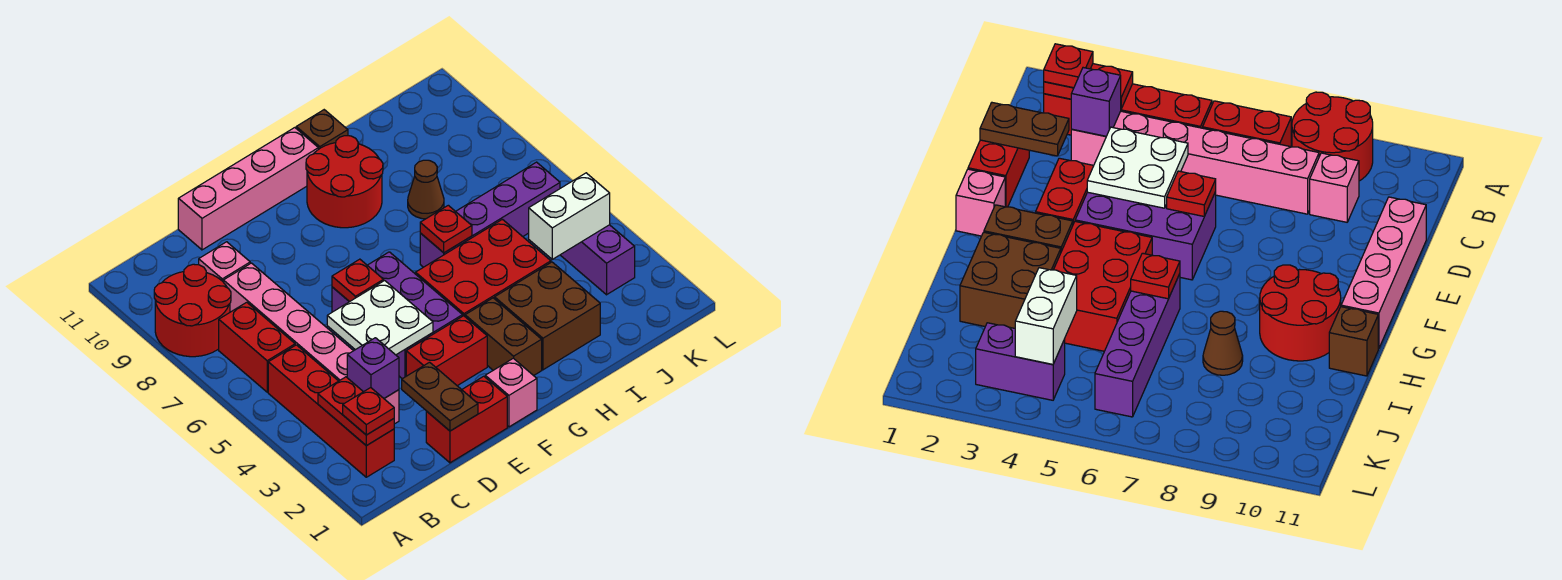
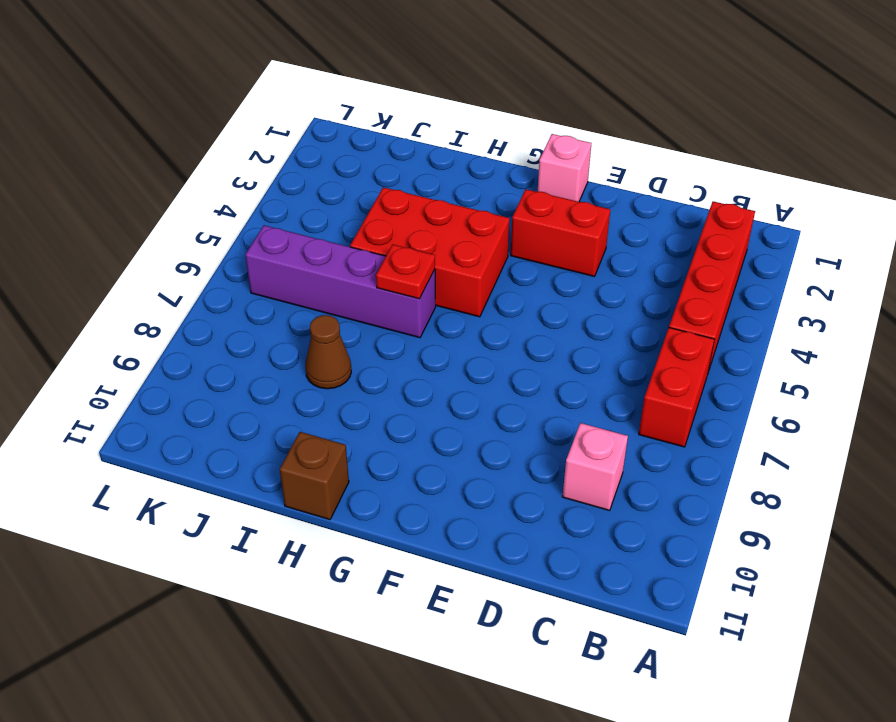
none -> red 2x2 round brick [154,264,231,357]
none -> pink 1x6 brick [223,263,399,424]
none -> red 1x2 brick [426,376,507,463]

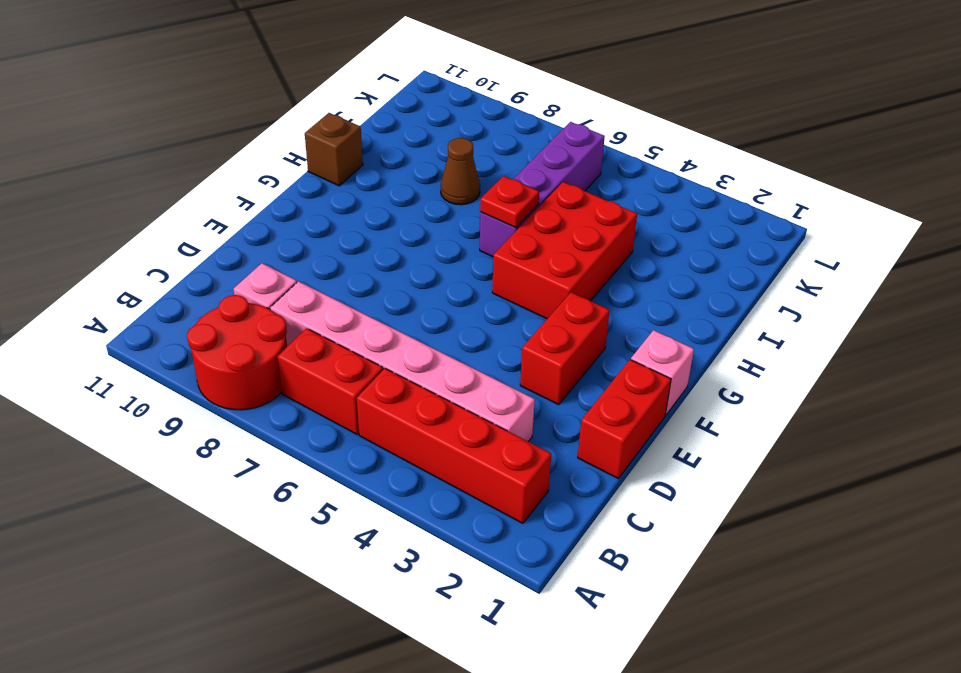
none -> pink 1x4 brick [178,128,318,250]
none -> purple 2x3 brick [332,252,463,379]
none -> brown 1x2 brick [465,298,542,376]

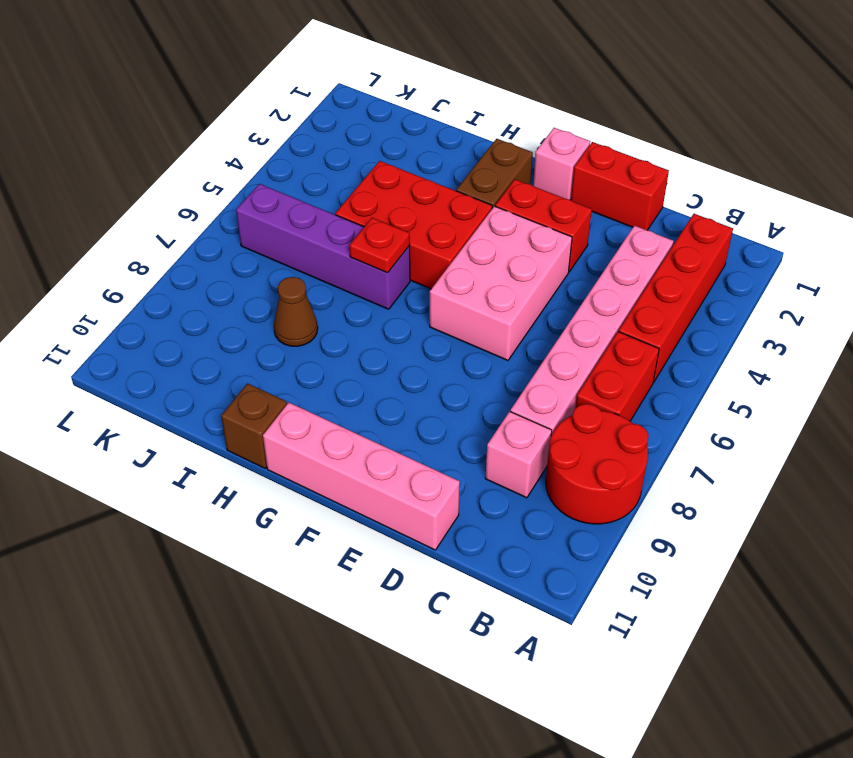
pink 2x3 brick [430,206,572,360] -> purple 2x3 brick [332,252,463,379]
none -> red 2x2 round brick [306,136,383,228]
none -> brown 2x2 brick [495,262,600,370]
none -> purple 1x2 brick [561,225,635,295]

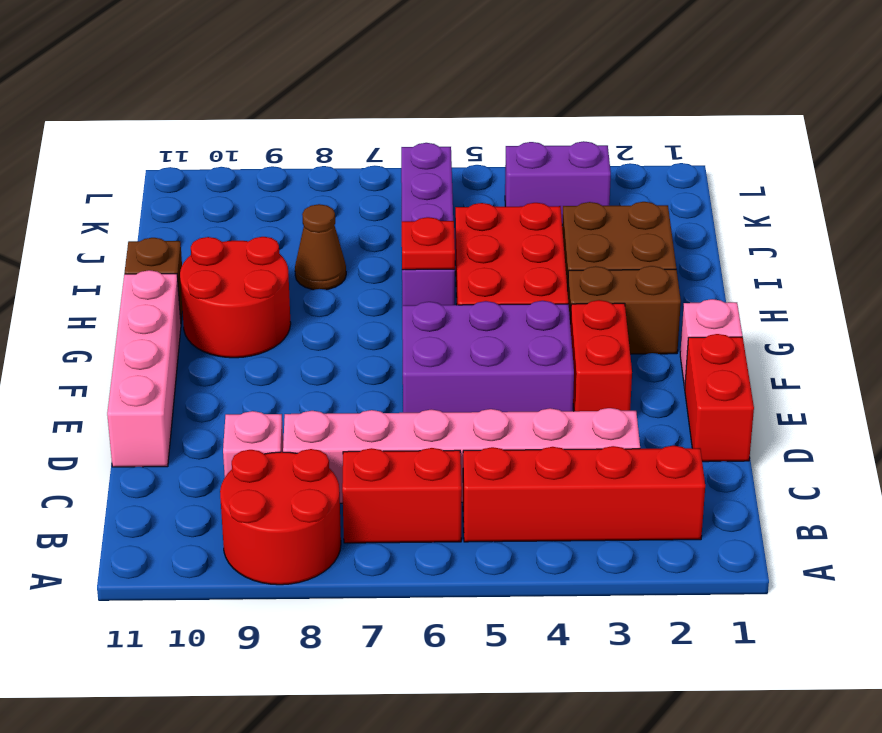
none -> red 1x2 plate [318,377,394,446]
none -> purple 1x1 brick [347,338,399,398]
none -> brown 1x2 plate [402,362,478,431]

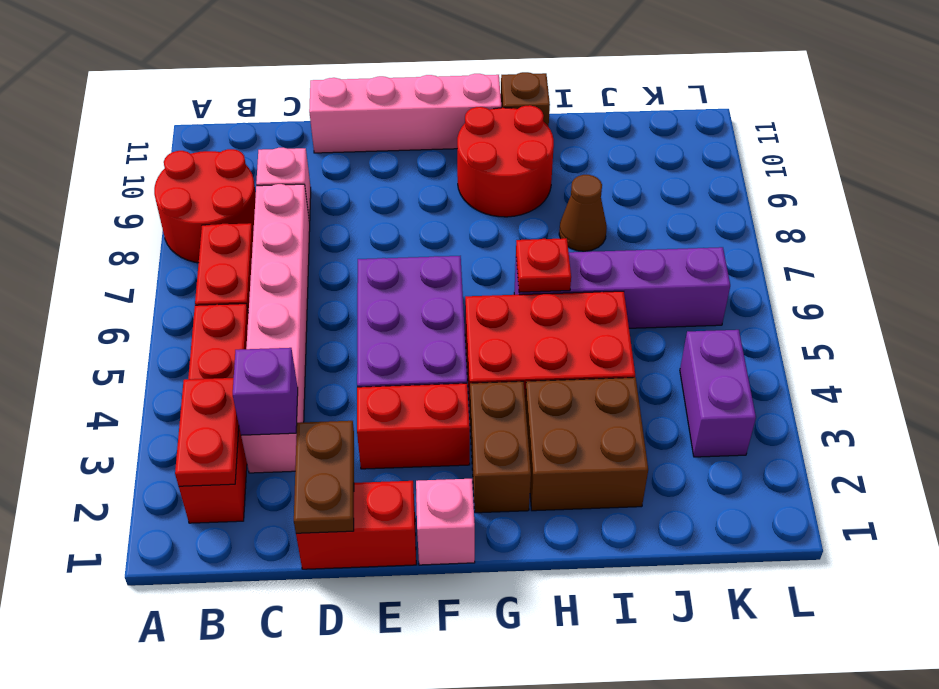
none -> white 2x2 plate [327,280,433,355]
none -> red 1x1 plate [332,259,384,302]
none -> white 1x2 brick [529,173,610,259]

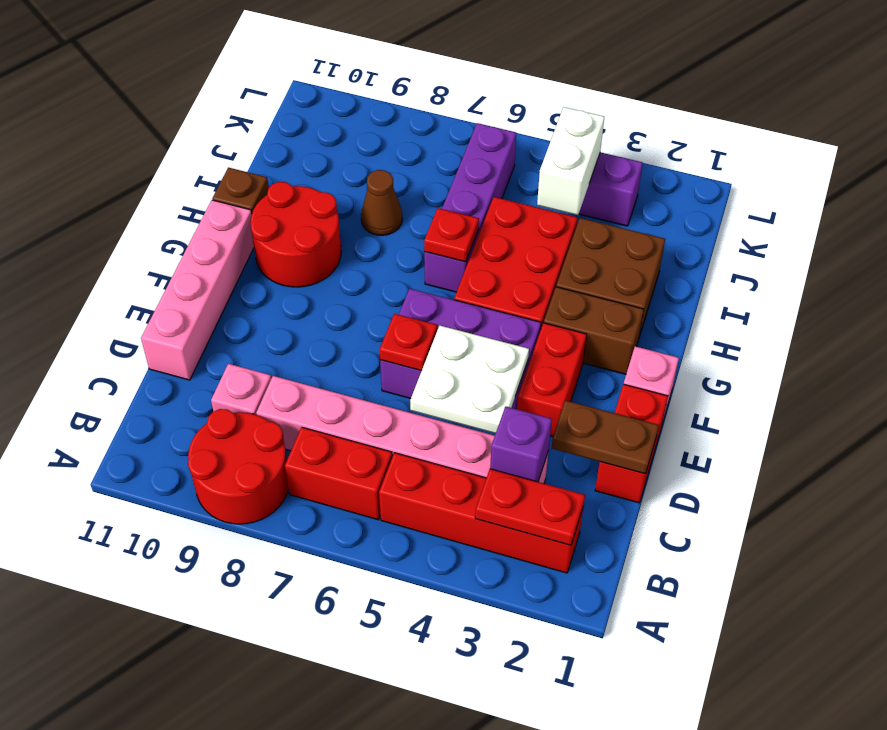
none -> red 1x1 plate [343,388,394,435]

